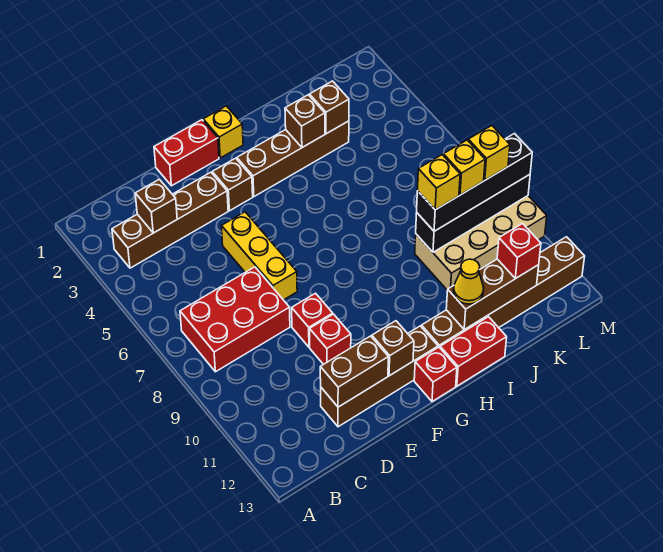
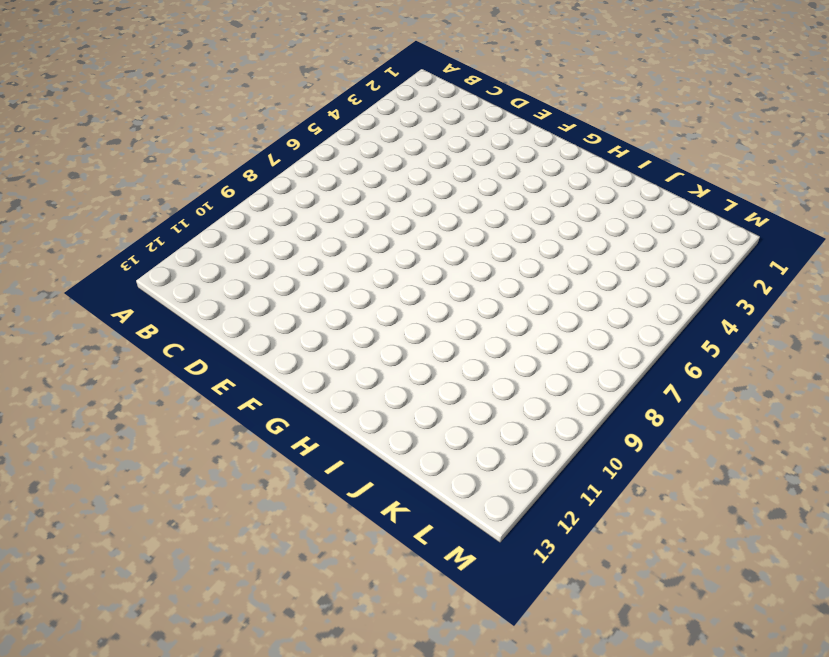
none -> brown 1x4 brick [112,172,228,268]
none -> red 2x3 brick [180,267,290,372]
none -> brown 1x4 brick [321,326,438,427]

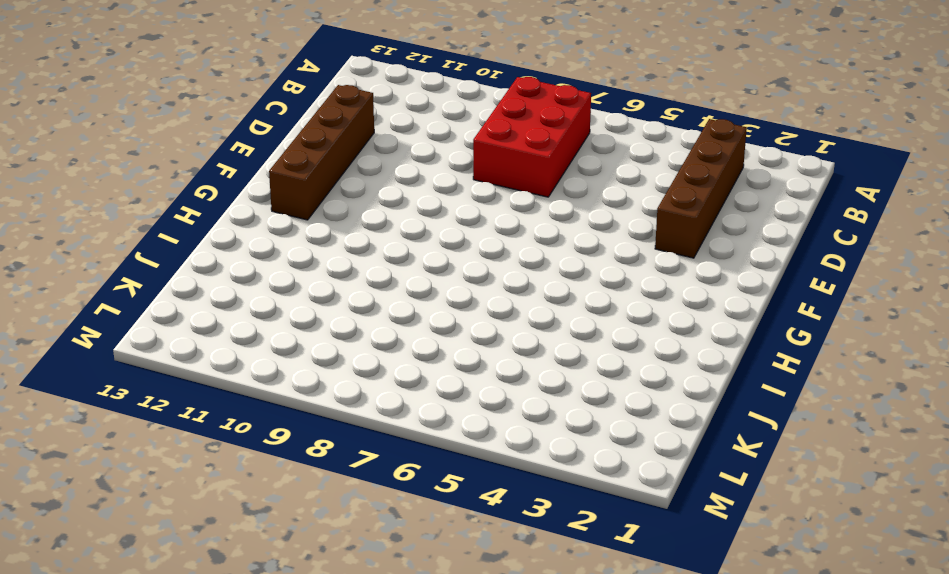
none -> red 1x2 brick [154,120,219,186]
none -> yellow 1x3 brick [222,212,297,300]
none -> red 1x1 brick [292,293,333,347]

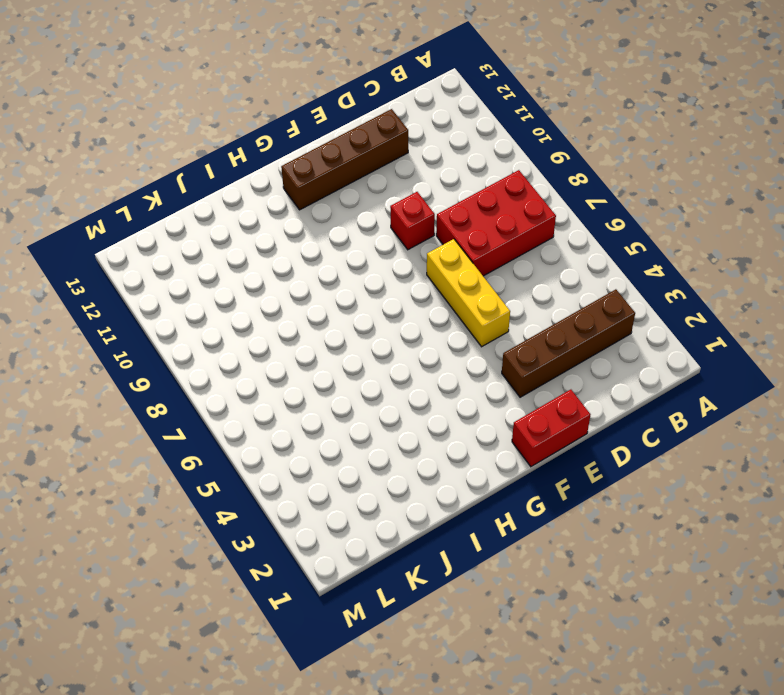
none -> red 1x1 brick [310,314,351,364]
none -> brown 1x1 brick [212,158,253,211]
none -> yellow 1x1 brick [203,106,243,158]

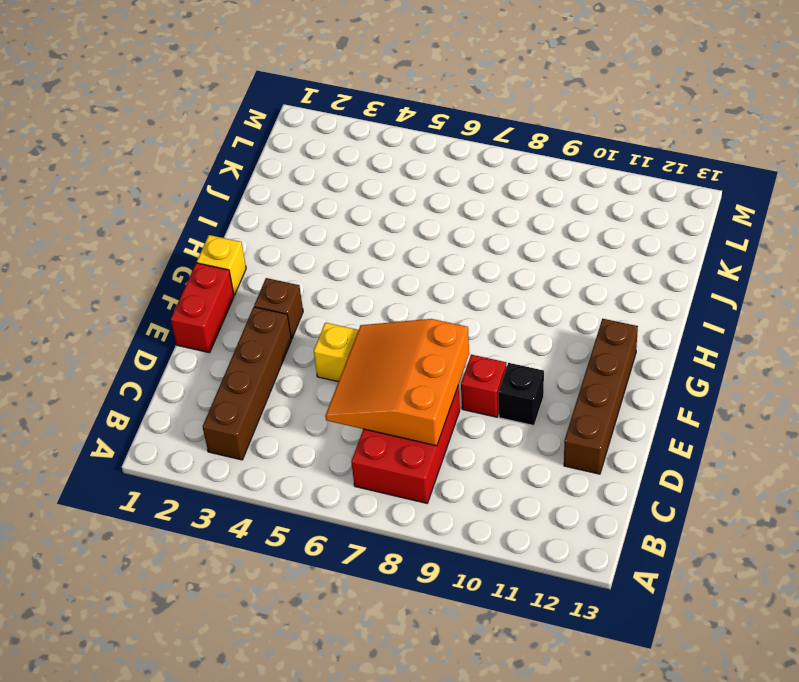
orange 3x3 slope [325,319,469,446] -> none
black 1x1 brick [498,363,544,426] -> red 1x1 brick [310,314,351,364]
none -> brown 1x4 brick [237,121,349,197]
none -> red 1x1 brick [414,347,457,402]
none -> brown 1x6 brick [421,237,585,348]

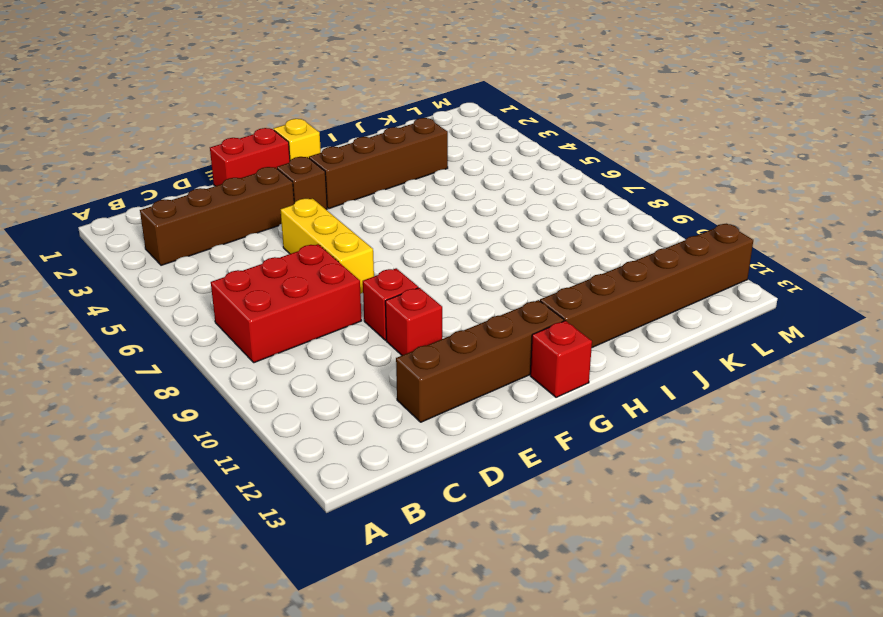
none -> red 1x2 brick [440,317,507,386]
none -> tan 2x4 brick [415,196,547,290]
none -> brown 1x1 brick [135,179,177,233]

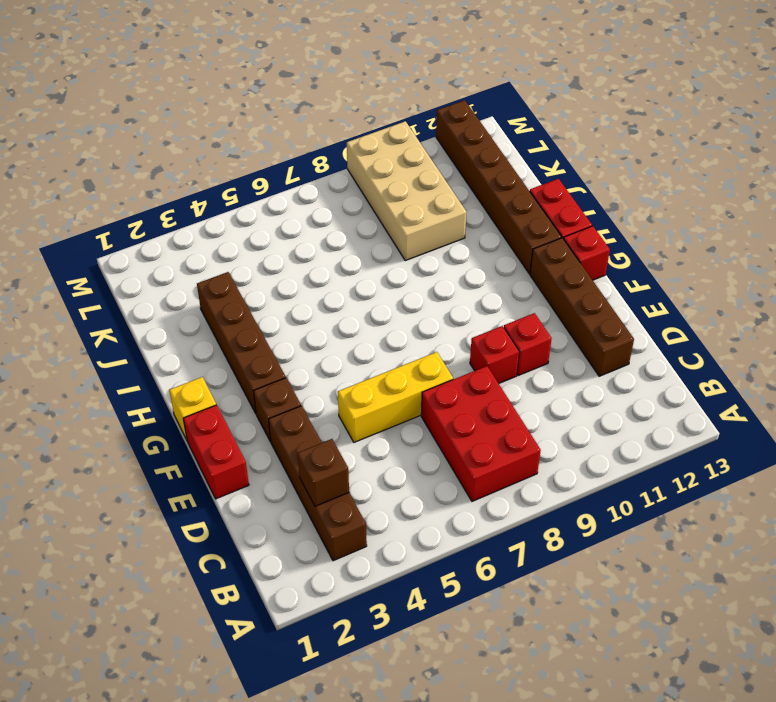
none -> brown 1x2 brick [320,336,388,407]
none -> brown 1x1 brick [372,321,414,376]
none -> brown 1x1 brick [285,95,325,147]

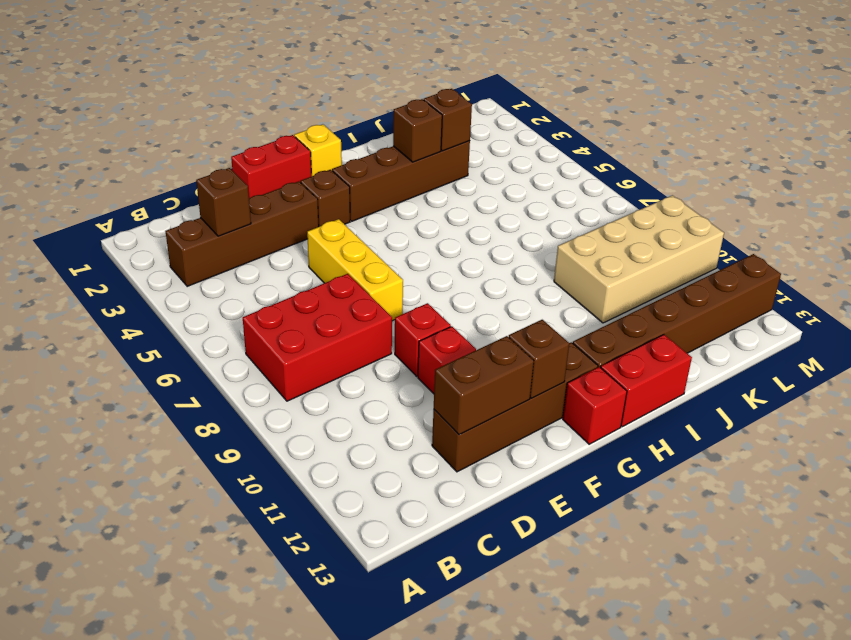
none -> brown 1x3 brick [446,259,539,330]
none -> black 1x4 brick [416,175,530,252]
none -> yellow 1x1 cone [454,259,484,304]

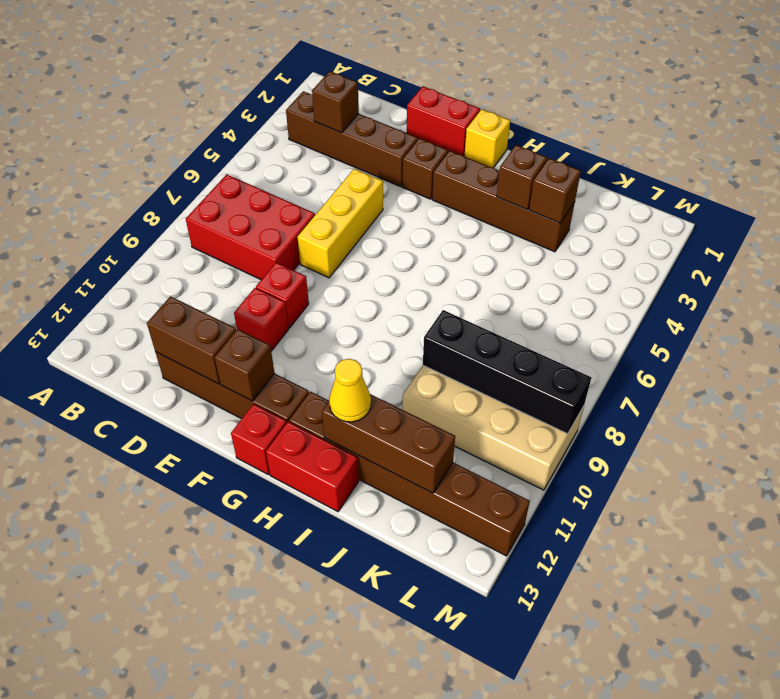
none -> black 1x4 brick [417,134,532,231]
none -> red 1x1 brick [497,224,541,279]
none -> yellow 1x1 brick [418,155,460,210]

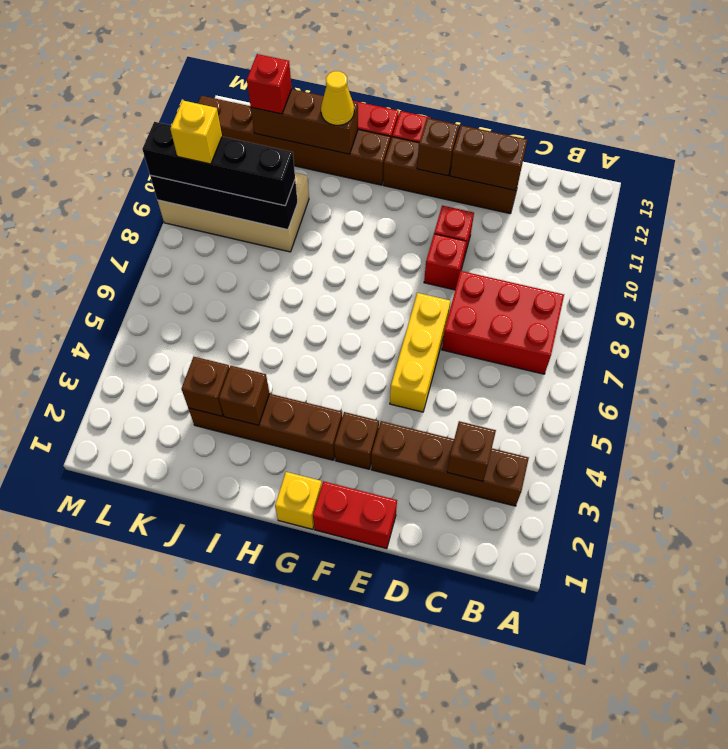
none -> yellow 1x1 brick [418,155,460,210]
none -> yellow 1x1 brick [443,140,485,195]

